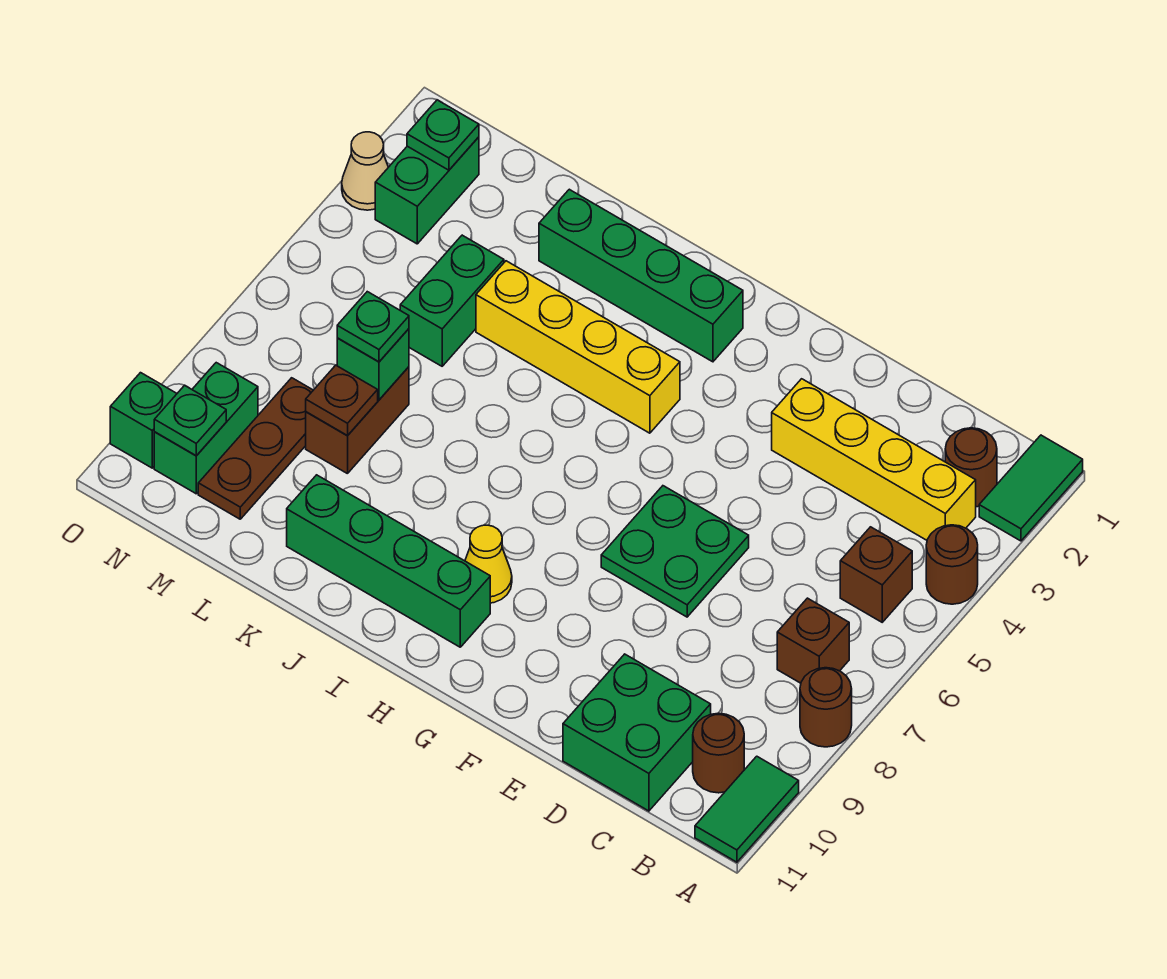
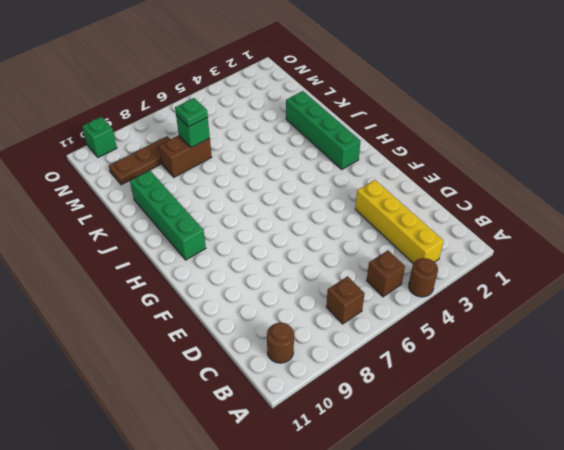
none -> green 1x2 tile [979,435,1083,541]
none -> brown 1x1 round brick [800,668,852,747]
none -> green 1x2 tile [695,756,799,862]

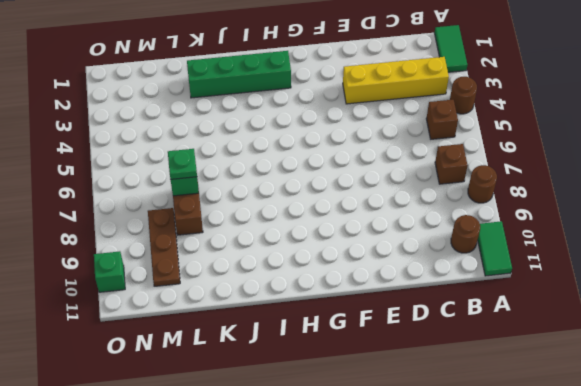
none -> brown 1x1 round brick [945,428,997,507]
none -> green 2x2 brick [563,654,711,811]
none -> green 2x2 plate [601,486,749,617]

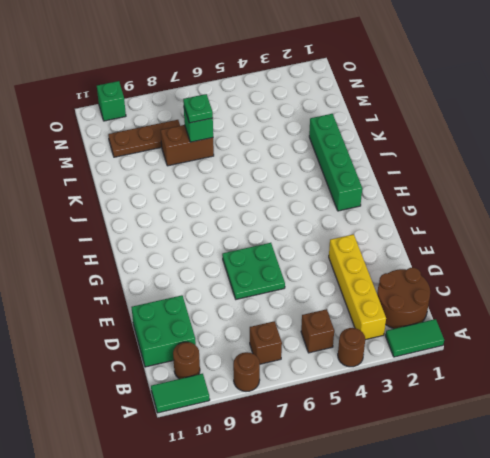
brown 2x2 round brick [377,268,430,329] -> brown 1x1 round brick [945,428,997,507]
none -> yellow 1x4 brick [476,261,680,433]
none -> yellow 1x1 cone [465,525,512,603]
none -> green 1x4 brick [287,475,490,647]

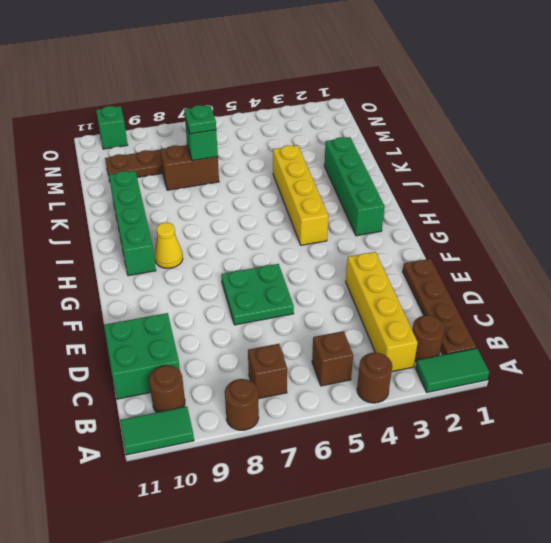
brown 1x4 plate [403,259,476,355] -> none
none -> green 1x2 brick [400,235,504,366]
none -> green 1x2 brick [375,137,479,244]
none -> green 1x2 brick [154,363,258,494]

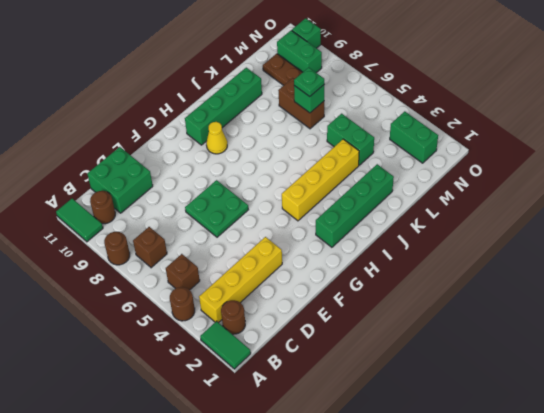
none -> tan 1x1 cone [342,132,388,210]
none -> brown 1x1 plate [306,365,378,436]
none -> green 1x1 plate [407,100,479,170]

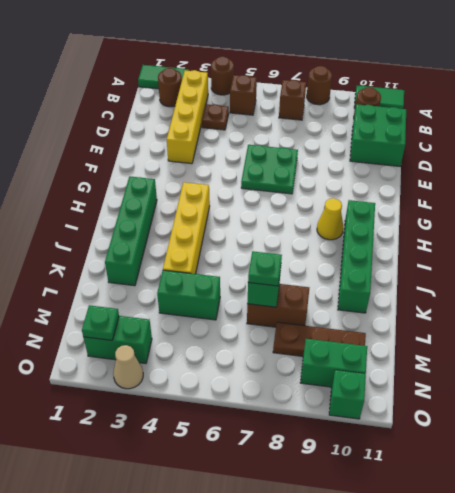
brown 1x1 plate [202,104,229,130] -> brown 1x1 plate moved to [306,365,378,436]
none -> green 1x1 plate [154,385,226,456]

